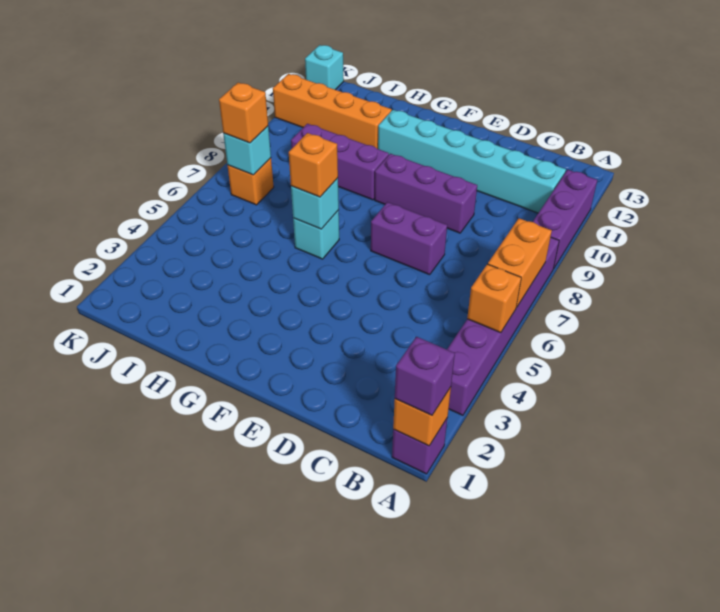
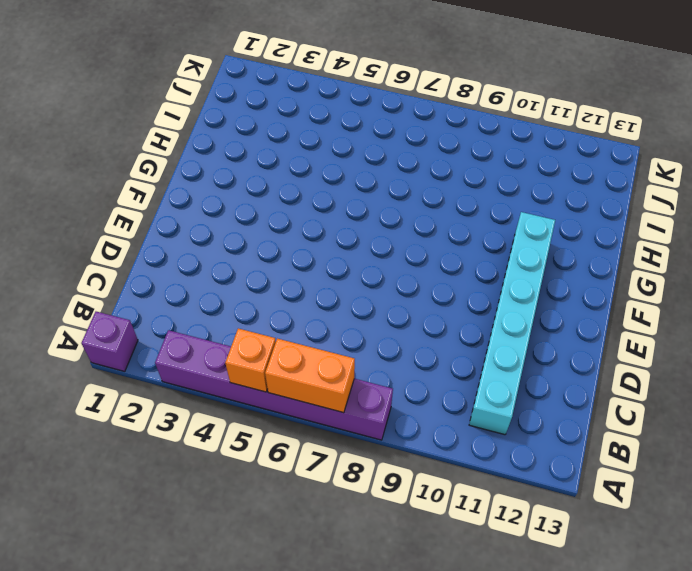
none -> purple 1x3 brick [533,170,597,269]
none -> purple 1x2 brick [371,202,447,275]
none -> purple 1x3 brick [375,154,477,233]

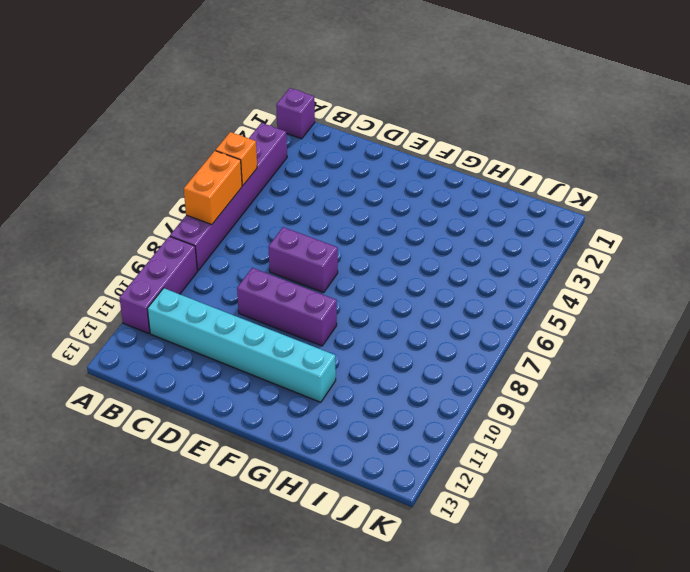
none -> cyan 1x1 brick [293,210,339,259]
none -> purple 1x3 brick [291,124,389,200]
none -> orange 1x4 brick [273,74,392,149]

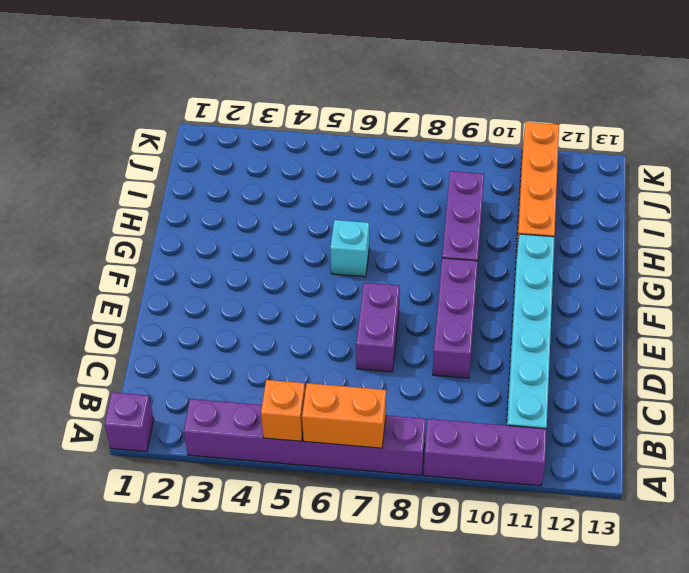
none -> orange 1x1 brick [227,158,274,205]
none -> cyan 1x1 brick [305,45,344,90]
none -> orange 1x1 brick [393,387,451,446]

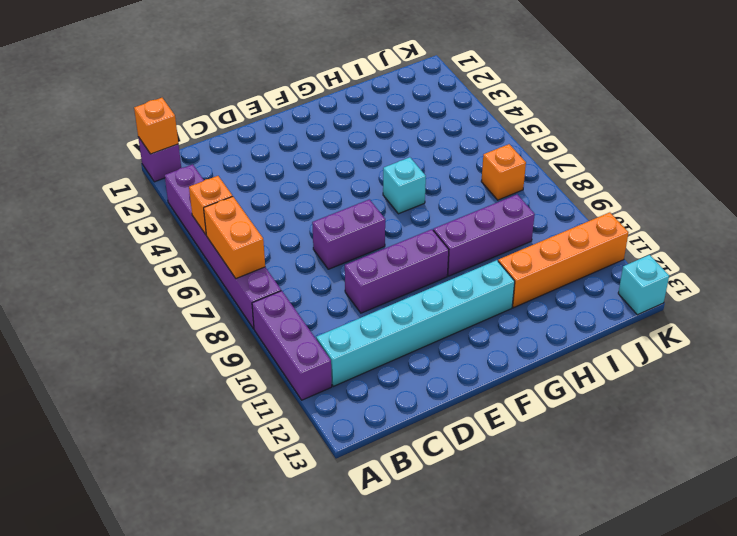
none -> cyan 1x1 brick [291,178,339,229]
none -> cyan 1x1 brick [223,126,271,175]
none -> purple 1x1 brick [395,337,455,415]

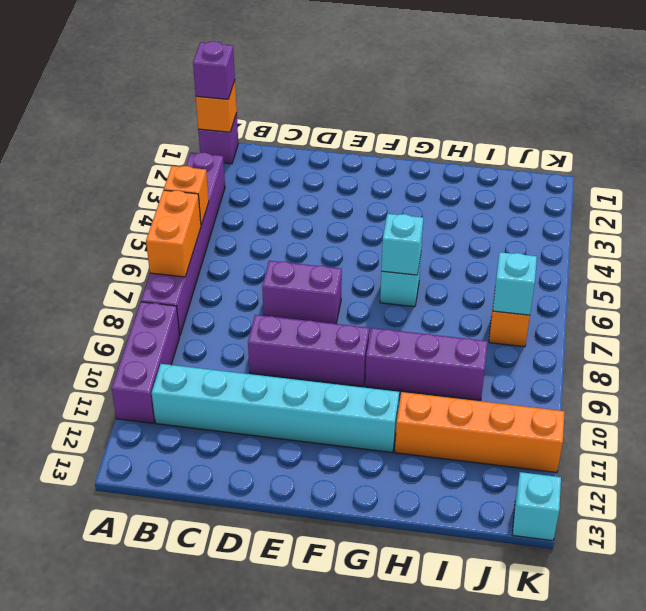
none -> orange 1x1 brick [289,133,338,197]
none -> orange 1x1 brick [219,83,268,143]

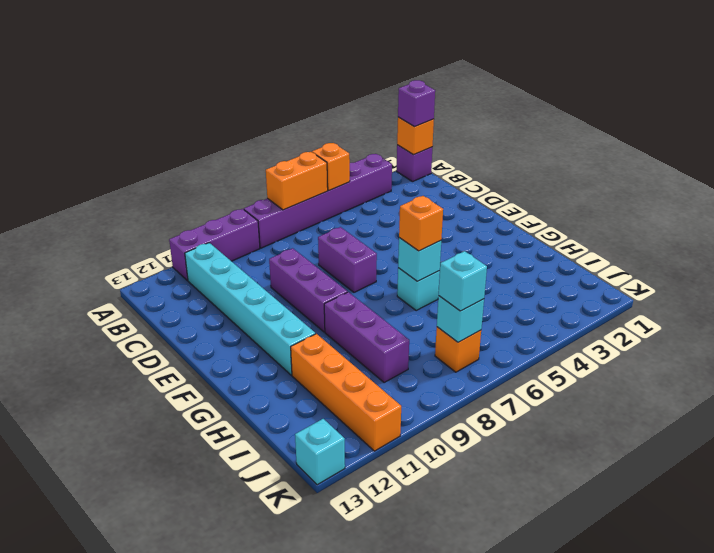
cyan 1x1 brick [439,251,487,311] -> orange 1x1 brick [219,83,268,143]

